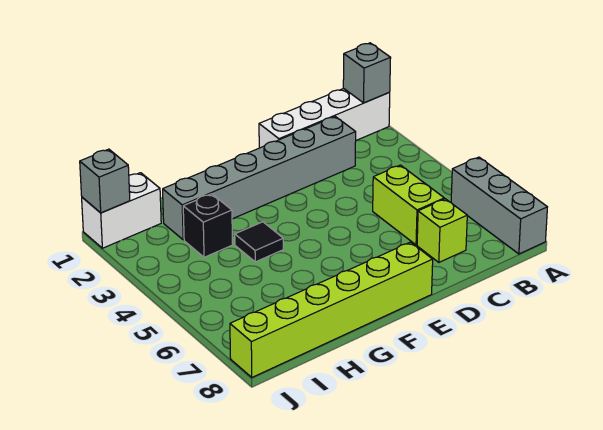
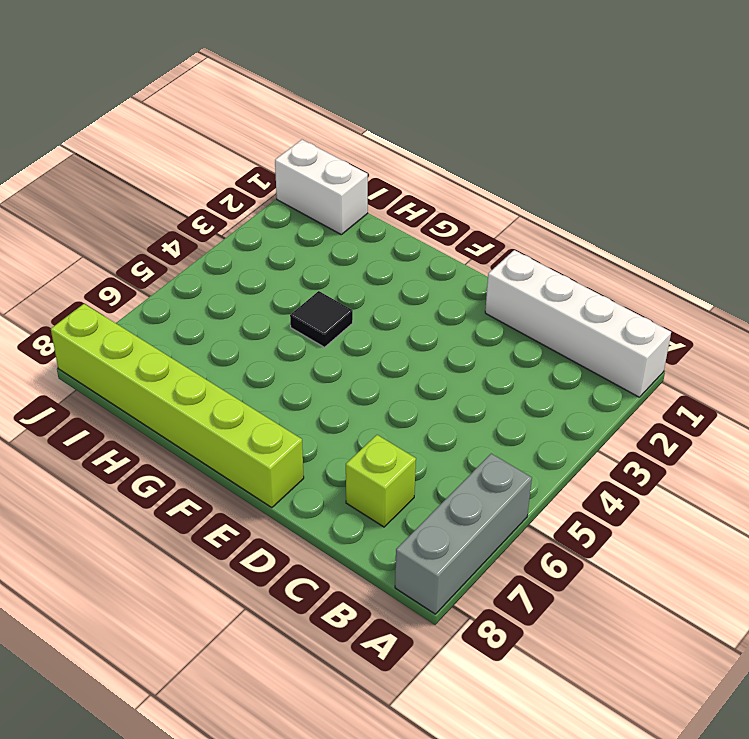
none -> grey 1x6 brick [163,117,356,240]
none -> lime 1x2 brick [373,165,444,245]

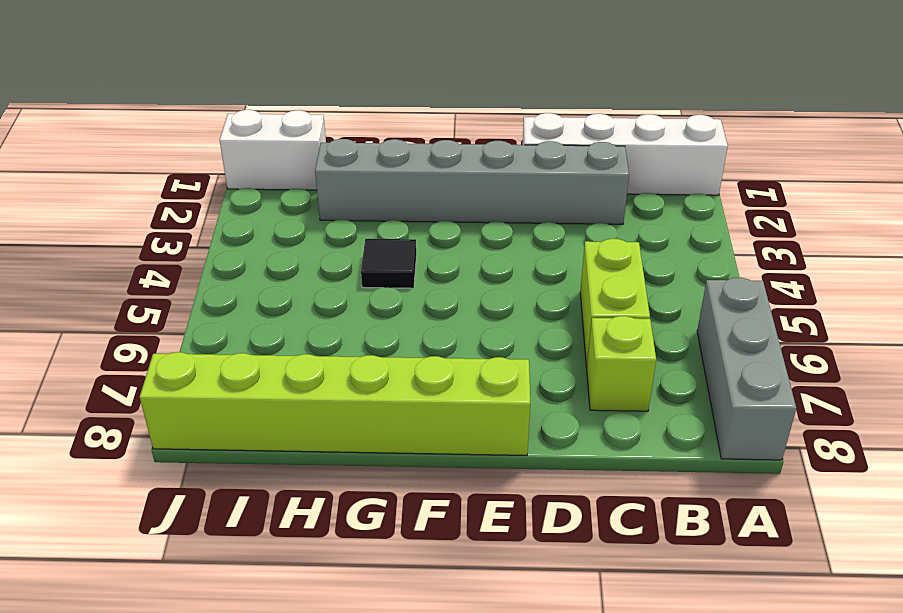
none -> black 1x1 brick [183,194,233,257]
none -> grey 1x1 brick [343,43,391,103]

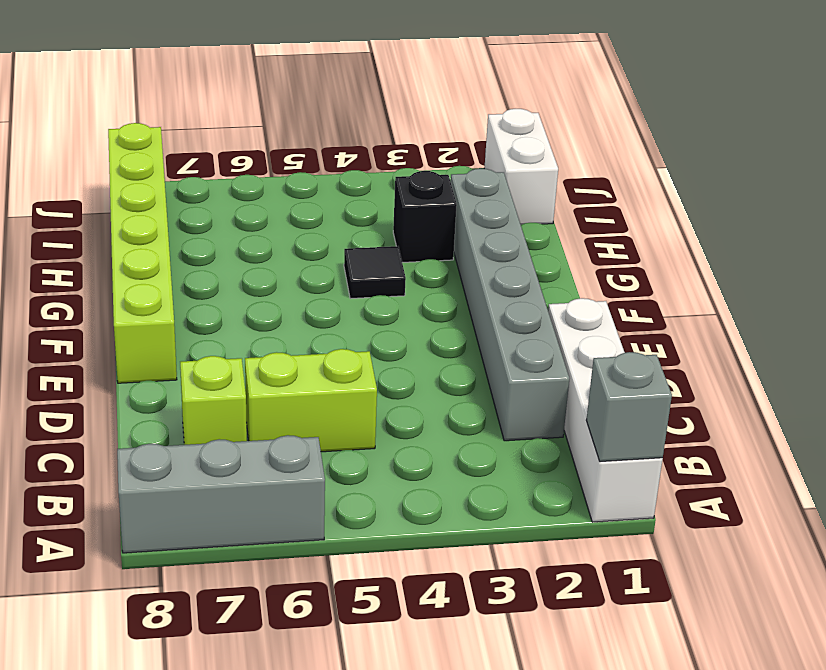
none -> grey 1x1 brick [80,149,130,213]

